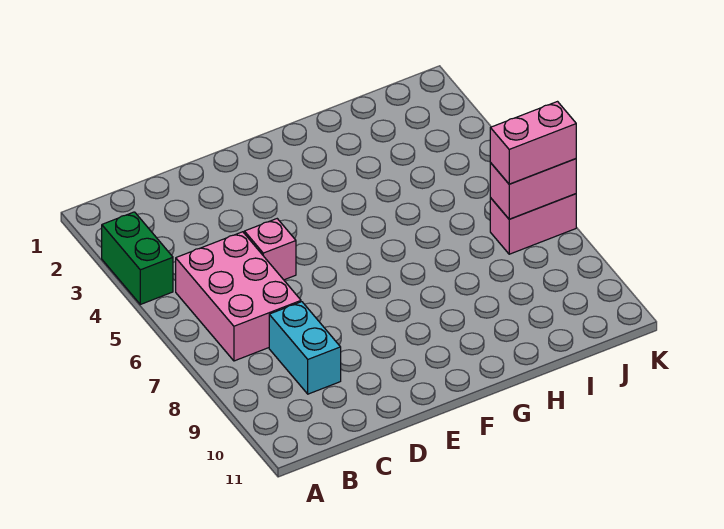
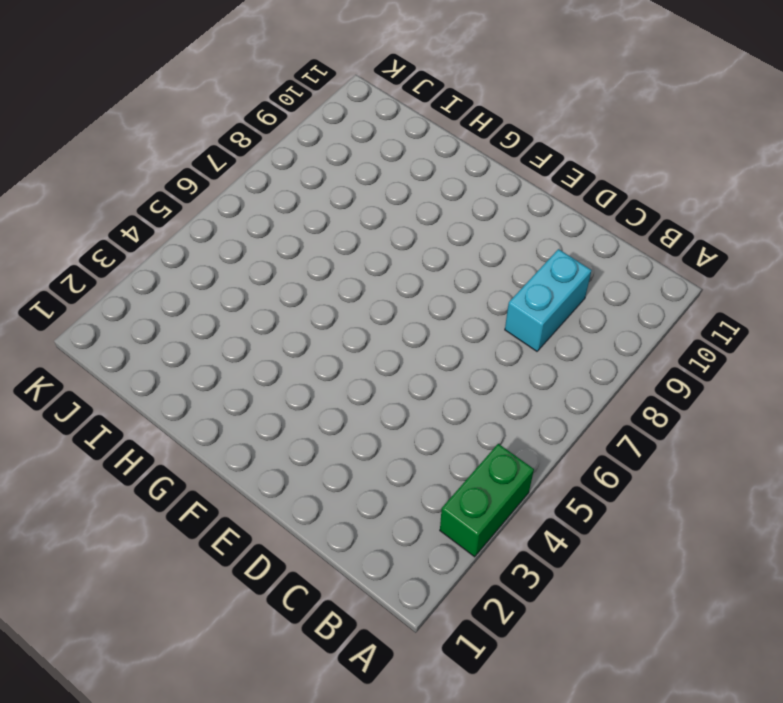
none -> pink 2x3 brick [176,232,301,361]
none -> pink 1x1 brick [244,219,296,280]

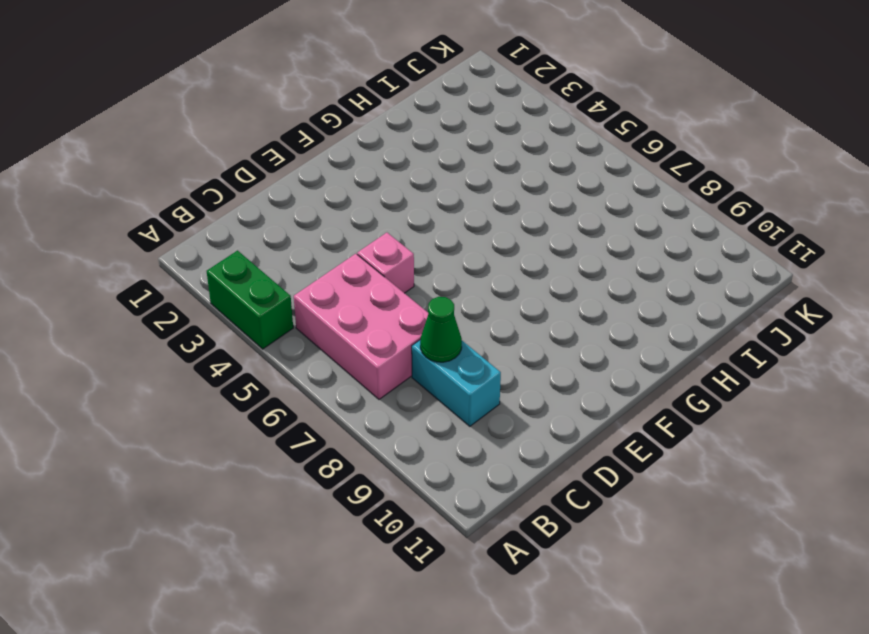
green 1x1 cone [420,297,462,362] -> none
none -> pink 1x2 brick [490,194,576,254]
none -> pink 1x2 brick [490,159,576,219]

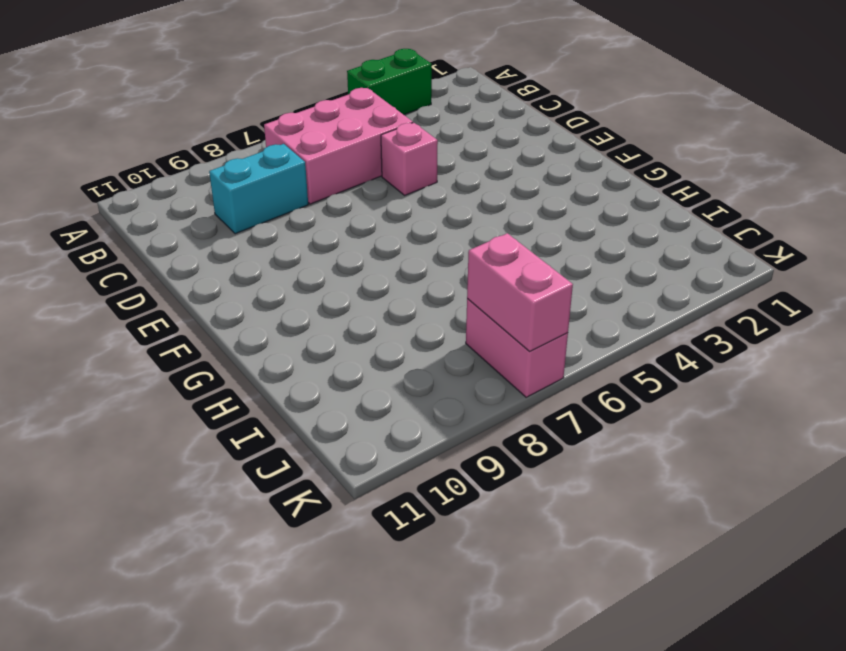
none -> pink 1x2 brick [490,102,576,184]

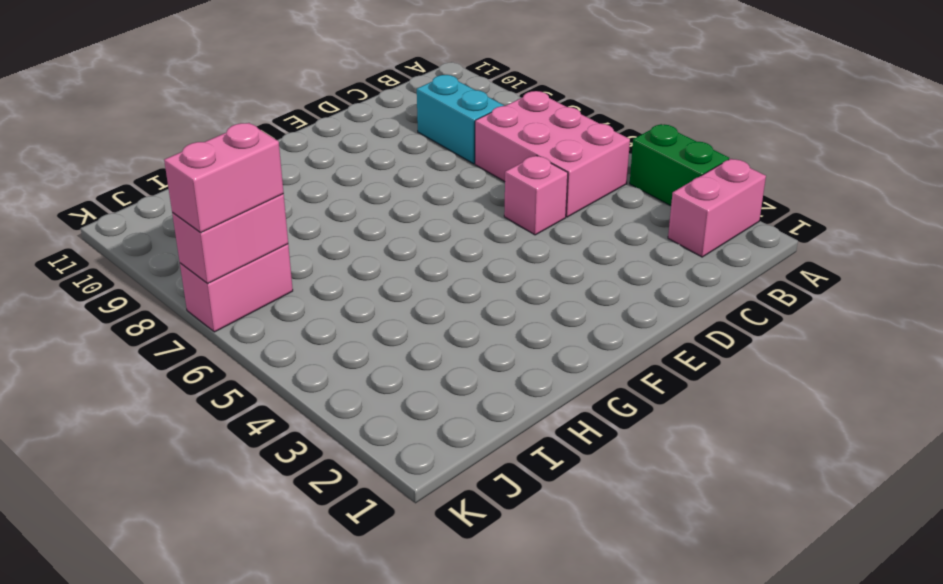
pink 1x2 brick [668,159,766,257] -> none

